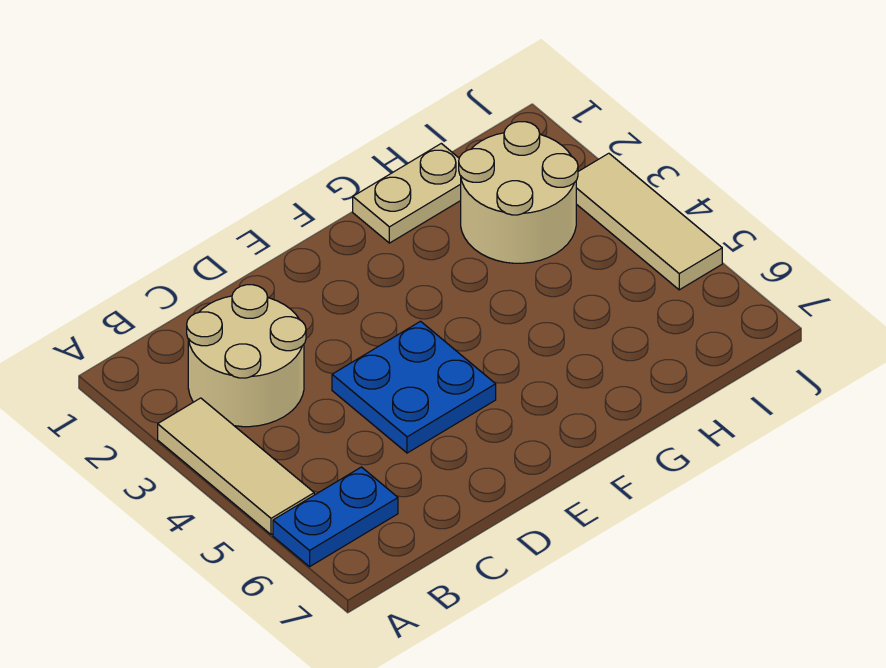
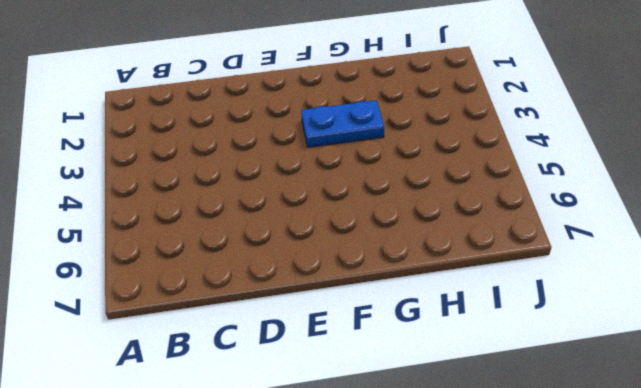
blue 1x2 plate [301,100,384,147] -> blue 1x2 plate moved to [273,467,398,567]
none -> tan 1x3 tile [158,398,314,535]
none -> tan 2x2 round brick [187,285,306,427]

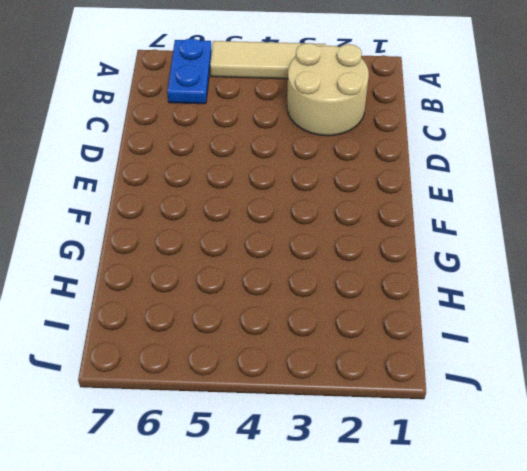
none -> blue 2x2 plate [332,321,496,453]
none -> tan 1x2 plate [353,143,461,243]

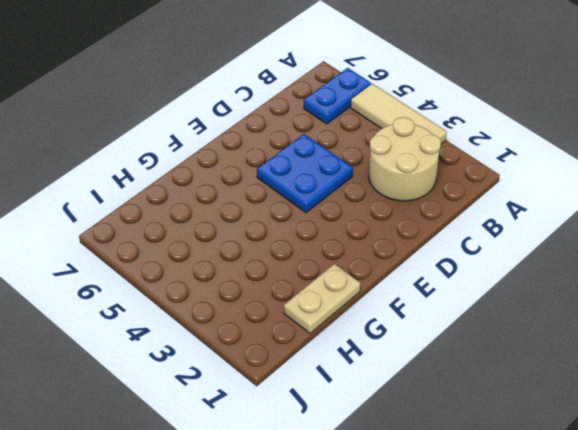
none -> tan 2x2 round brick [459,122,578,263]
none -> tan 1x3 tile [576,153,722,290]

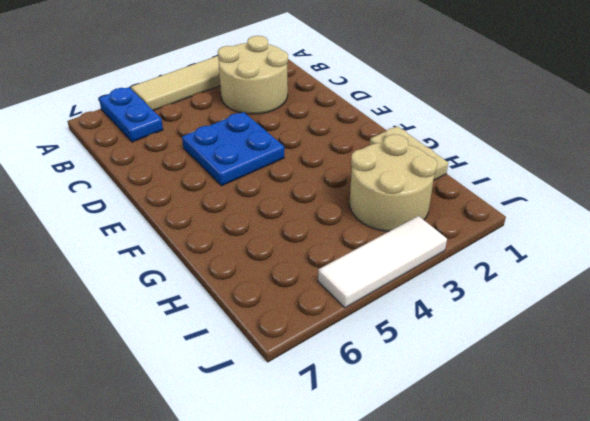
white 1x3 tile [318,216,447,308] -> tan 1x3 tile [576,153,722,290]

